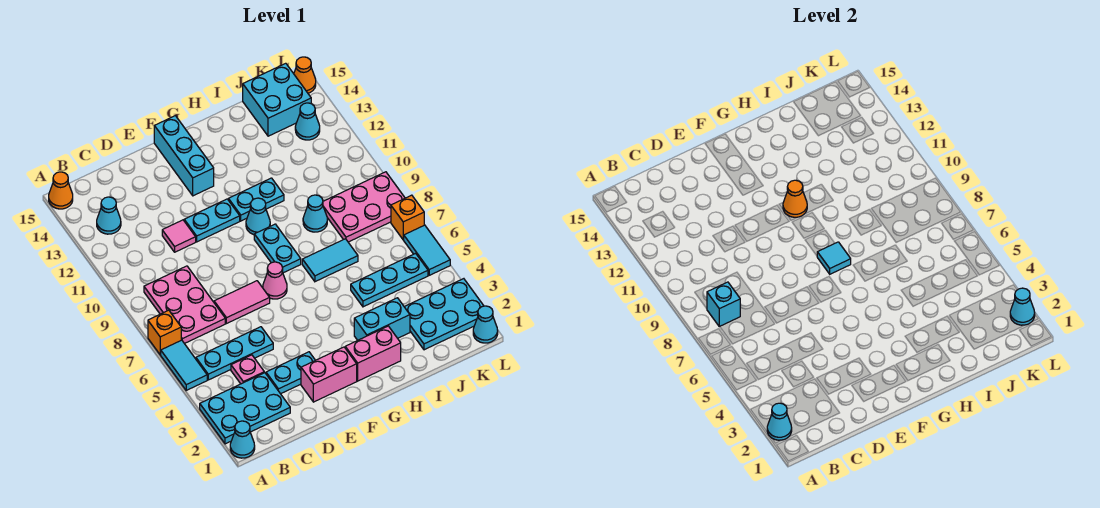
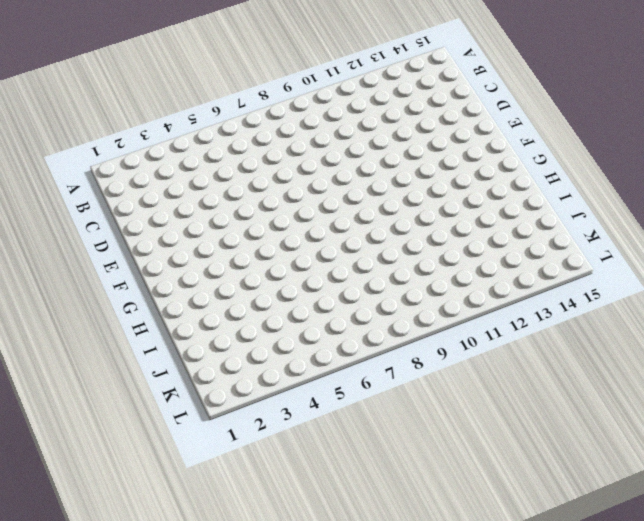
none -> cyan 1x1 cone [230,421,255,458]
none -> cyan 2x3 plate [200,373,290,444]
none -> cyan 1x2 tile [161,340,207,390]
none -> orange 1x1 brick [148,310,181,355]

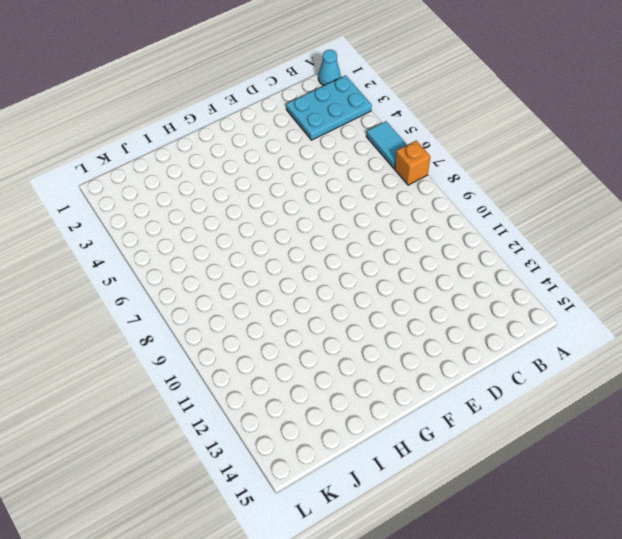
none -> orange 1x1 cone [49,172,73,209]
none -> cyan 1x3 plate [196,327,273,380]
none -> pink 2x3 plate [144,266,225,344]
none -> cyan 1x1 cone [97,197,121,234]

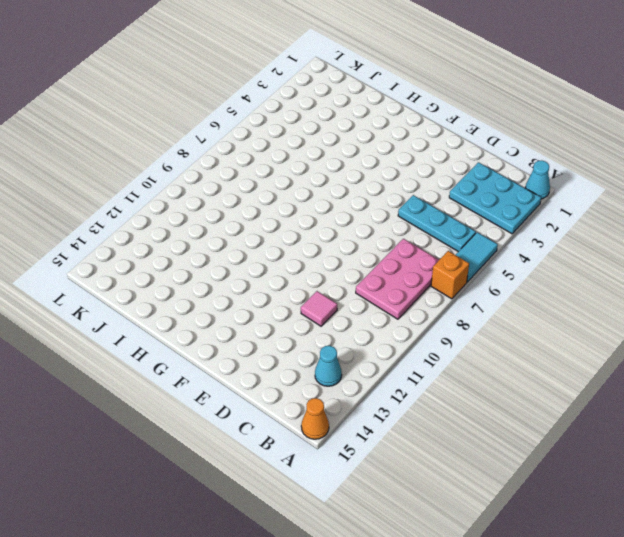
none -> pink 1x1 plate [231,355,264,384]
none -> cyan 1x2 plate [266,352,315,394]
none -> pink 1x2 tile [214,281,270,324]
none -> pink 1x2 brick [301,347,357,402]

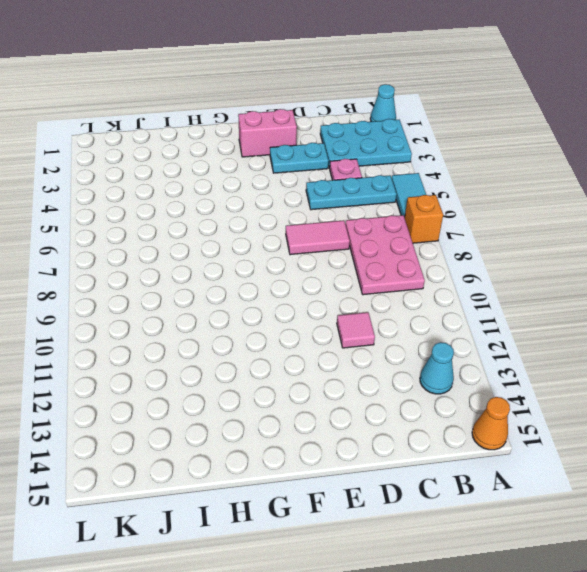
none -> cyan 1x2 plate [184,199,240,242]
none -> pink 1x1 cone [263,262,287,299]
none -> cyan 1x3 brick [154,116,214,196]
none -> pink 1x2 brick [345,326,401,381]

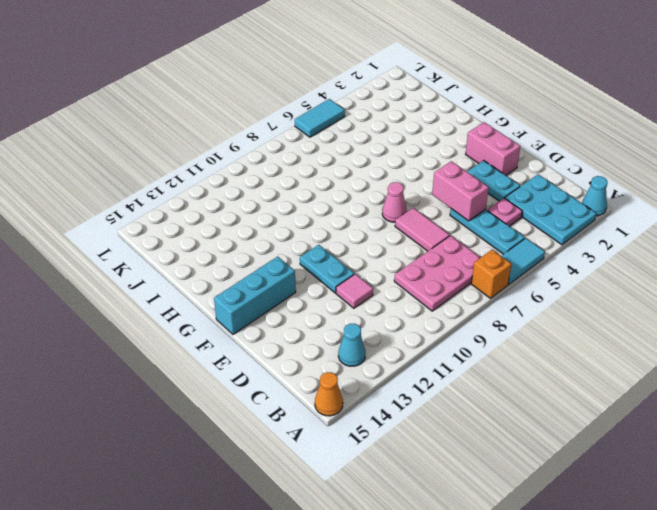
pink 1x2 brick [432,161,489,221] -> pink 1x2 brick moved to [345,326,401,381]
none -> cyan 1x2 plate [254,224,301,273]
none -> cyan 1x1 cone [246,198,270,235]
none -> cyan 1x2 plate [228,178,284,221]
none -> cyan 1x2 brick [354,298,410,340]

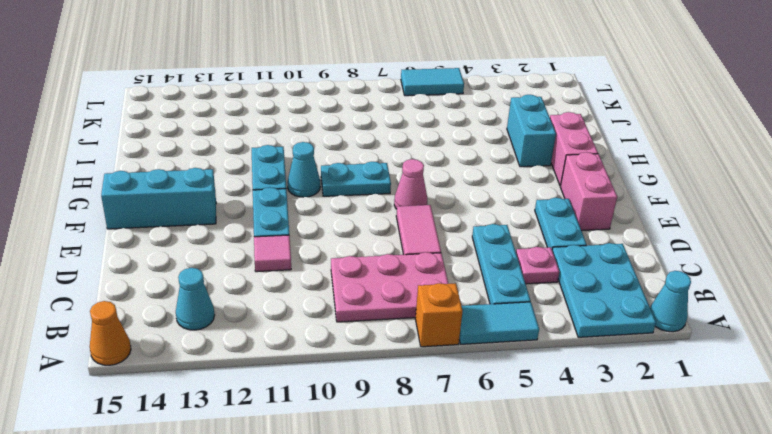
none -> cyan 1x2 tile [302,239,358,282]
none -> cyan 1x3 plate [351,253,428,307]
none -> cyan 1x1 cone [303,195,327,232]
none -> cyan 2x3 plate [405,279,484,350]

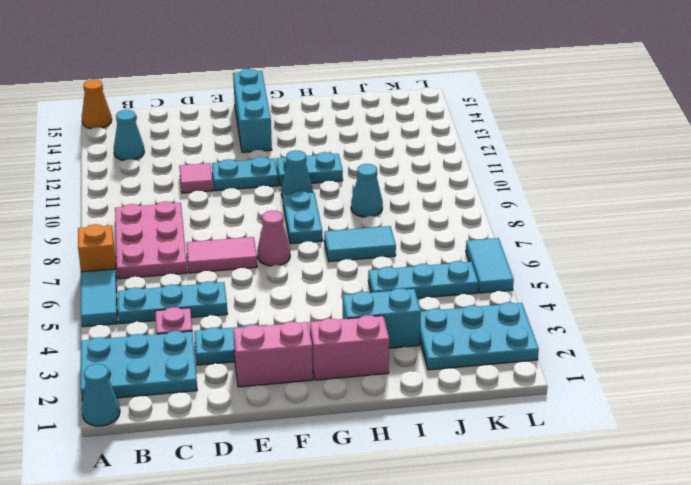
none -> pink 2x3 plate [323,172,405,242]
none -> cyan 2x2 brick [243,63,311,136]
none -> cyan 1x1 cone [295,103,320,140]
none -> cyan 1x1 cone [473,306,498,343]

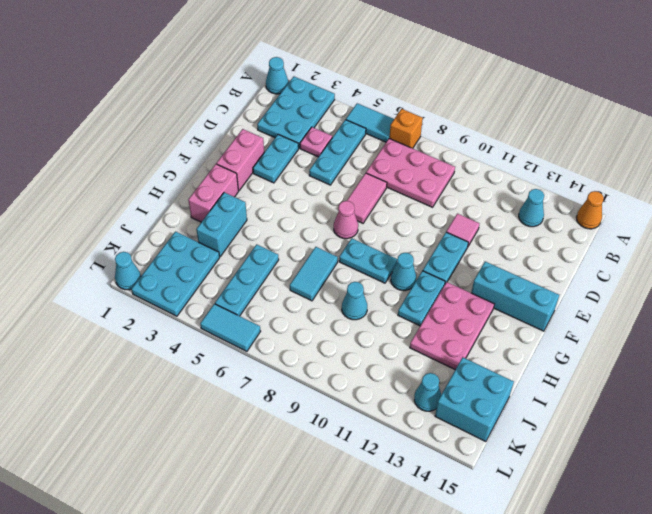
pink 2x3 plate [410,282,494,370] -> pink 2x3 plate moved to [323,172,405,242]
none -> orange 1x1 brick [391,195,424,240]
none -> orange 1x1 cone [294,57,316,93]
none -> cyan 1x1 cone [767,403,792,440]
none -> cyan 1x1 brick [707,282,740,327]

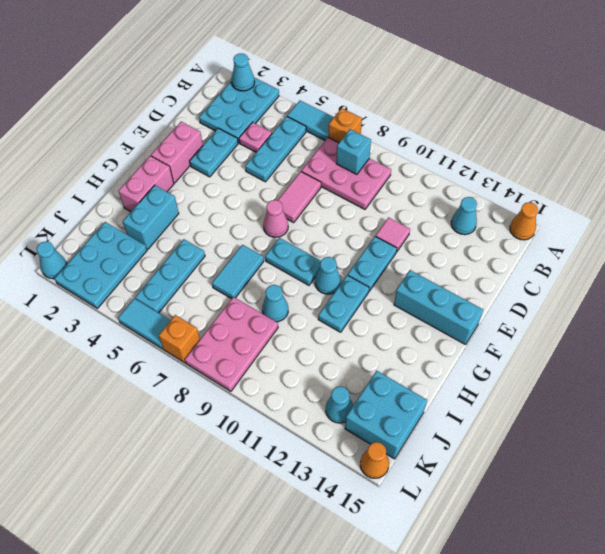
none -> cyan 1x1 cone [230,421,255,458]
none -> cyan 1x1 tile [817,242,851,274]
none -> orange 1x1 cone [783,180,807,217]
none -> cyan 1x1 cone [1010,288,1035,325]

